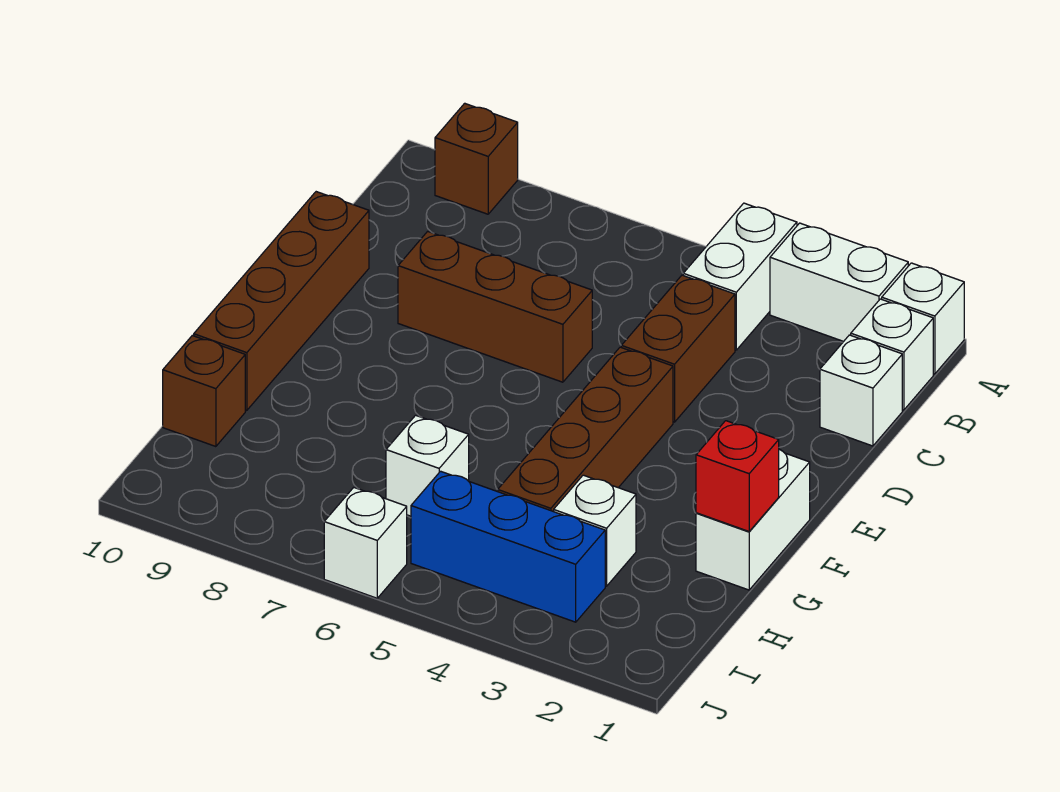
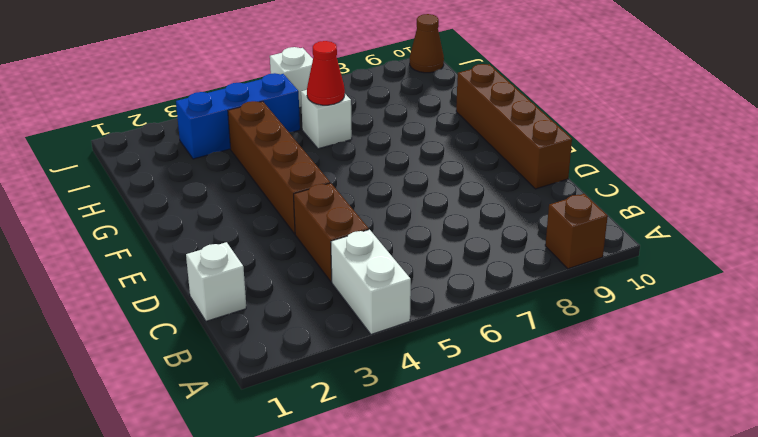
red 1x1 cone [307,41,345,105] -> none
brown 1x1 cone [410,14,444,73] -> none
none -> white 1x1 brick [882,263,964,374]
none -> white 1x2 brick [770,223,908,341]
none -> white 1x1 brick [851,299,933,410]

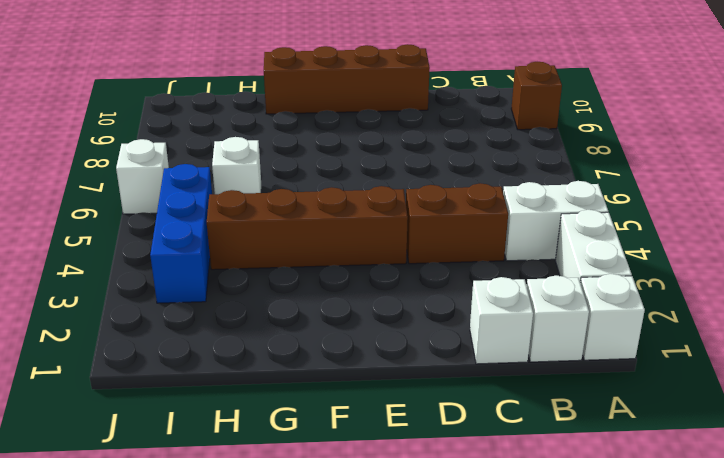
none -> brown 1x3 brick [398,231,592,382]
none -> white 1x2 brick [696,449,810,590]
none -> white 1x1 brick [554,475,636,586]

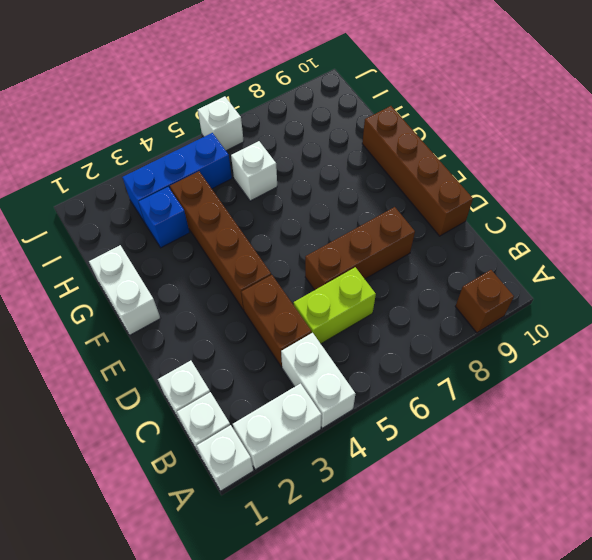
lime 1x2 brick [294,267,376,344] -> none
blue 1x1 brick [139,187,190,248] -> white 1x1 brick [554,475,636,586]
none -> brown 1x1 brick [163,336,245,447]
none -> red 1x1 brick [696,421,779,531]

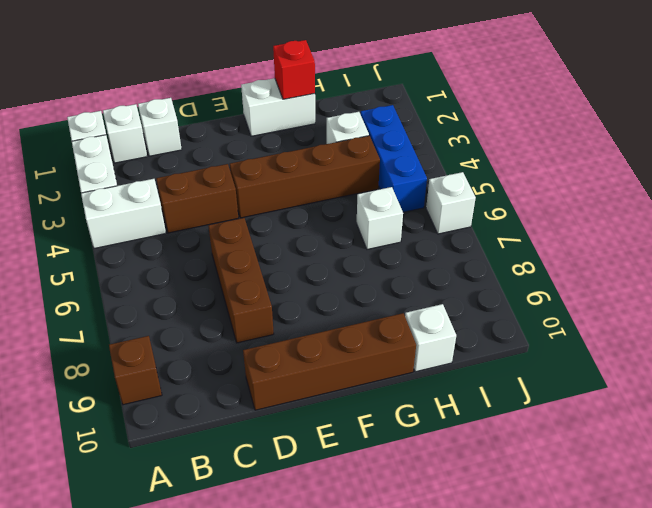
white 1x1 brick [405,304,456,372] -> brown 1x1 brick [163,336,245,447]

